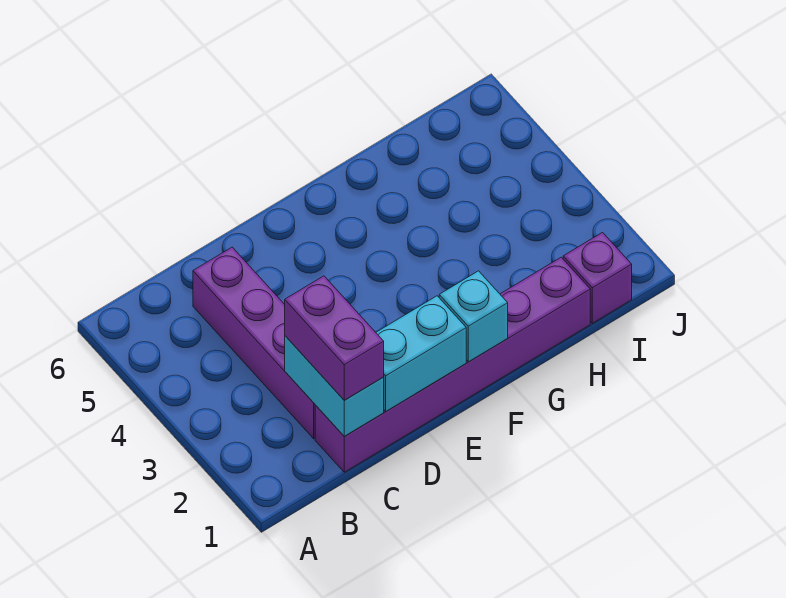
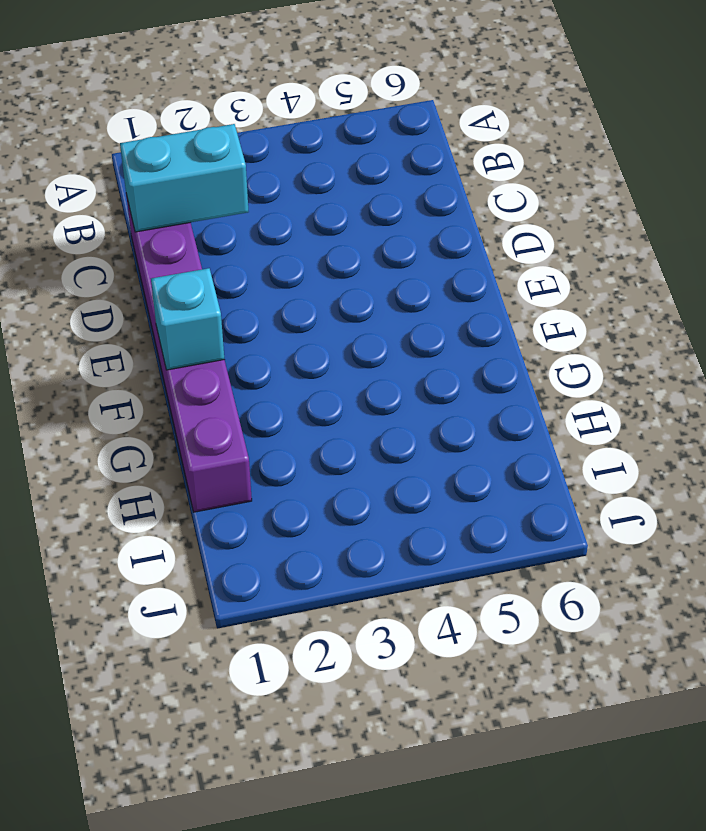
none -> purple 1x4 brick [193,247,315,439]
none -> purple 1x1 brick [563,233,632,323]

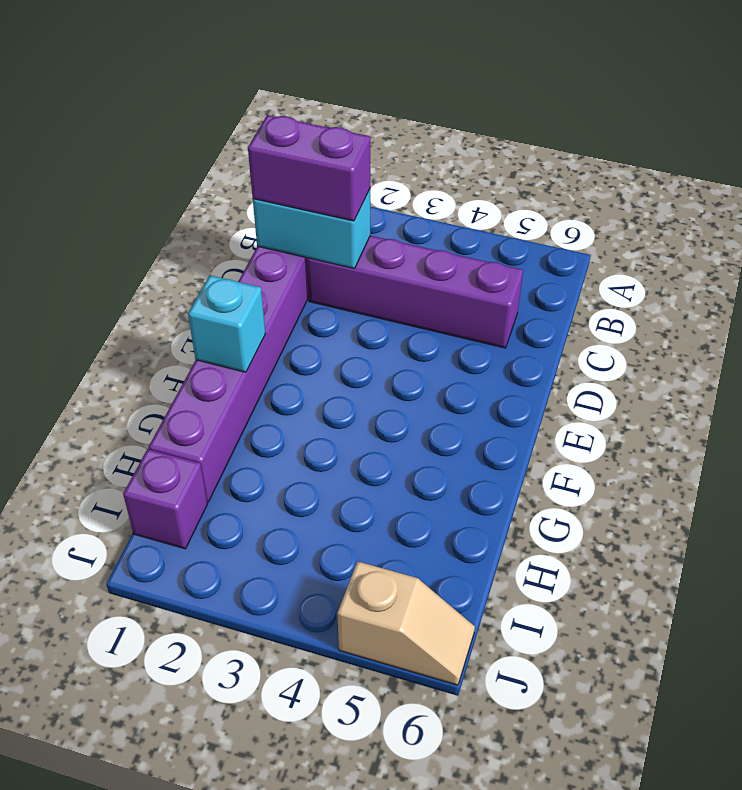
tan 1x2 slope [337,561,475,685] -> none
none -> cyan 1x2 brick [376,296,466,411]

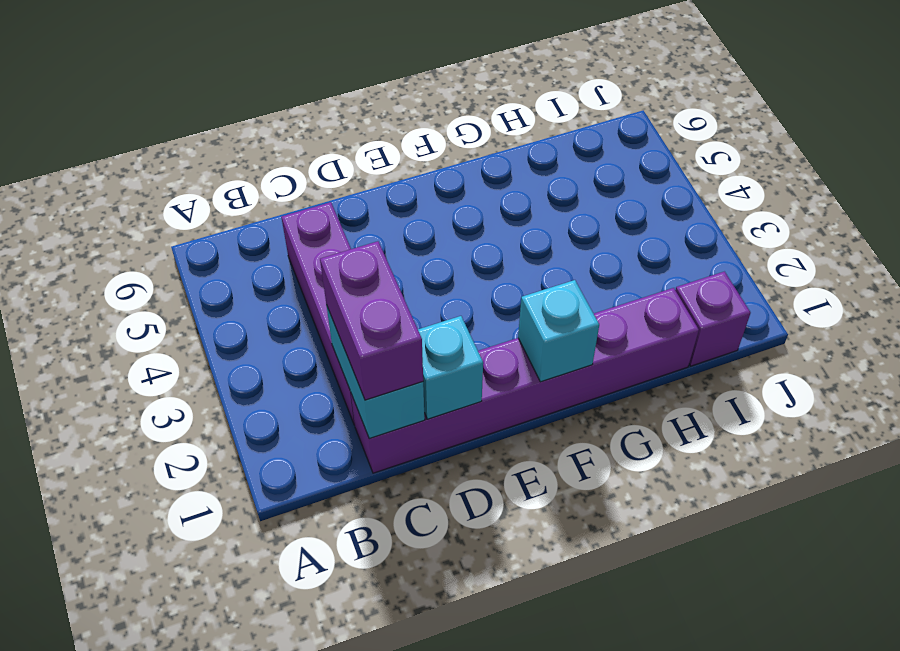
cyan 1x1 brick [418,316,483,419] -> cyan 1x2 brick [376,296,466,411]

